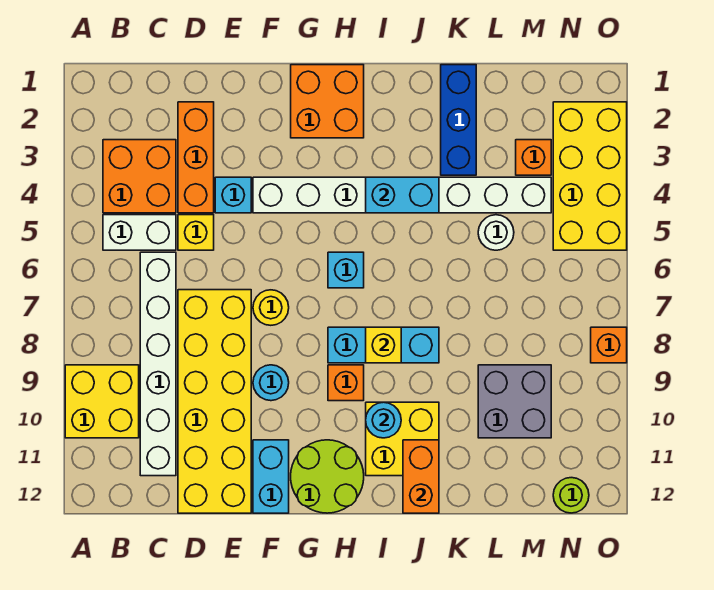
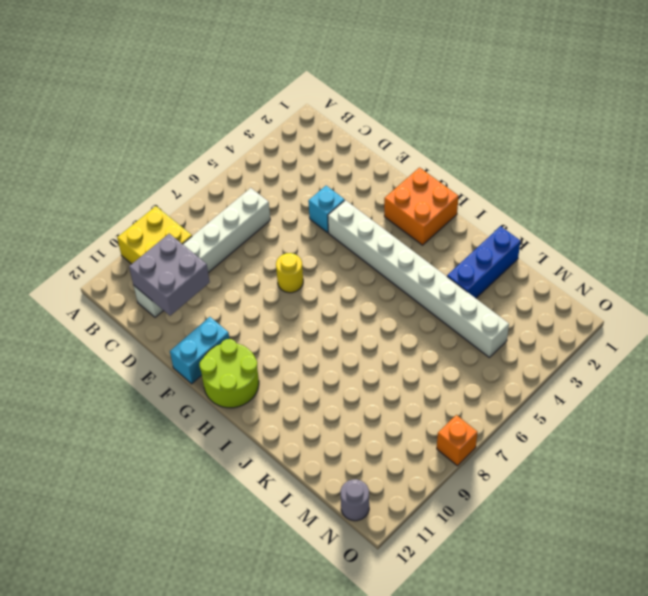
grey 2x2 brick [129,234,210,316] -> grey 2x2 brick moved to [478,365,551,438]
grey 1x1 round brick [341,479,369,521] -> lime 1x1 round brick [553,478,589,513]
none -> orange 2x2 brick [103,140,176,213]
none -> white 1x2 brick [103,215,176,250]
none -> orange 1x3 brick [178,102,214,213]

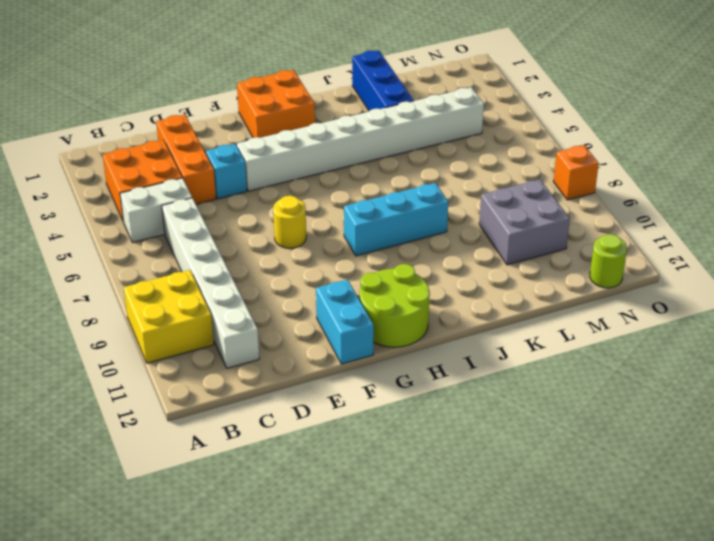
none -> yellow 1x1 brick [178,215,214,250]
none -> yellow 2x6 brick [178,290,251,513]
none -> cyan 1x1 round brick [253,365,289,401]

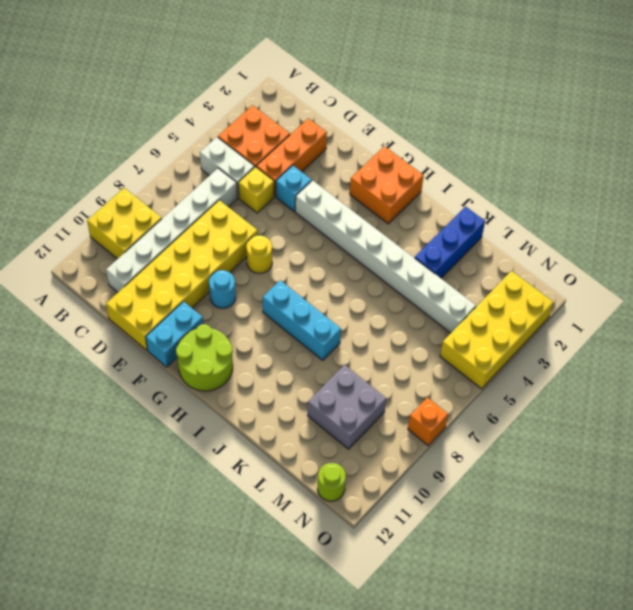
none -> cyan 1x1 brick [328,252,364,288]
none -> orange 1x1 brick [328,365,364,401]
none -> yellow 2x2 brick [366,402,439,476]

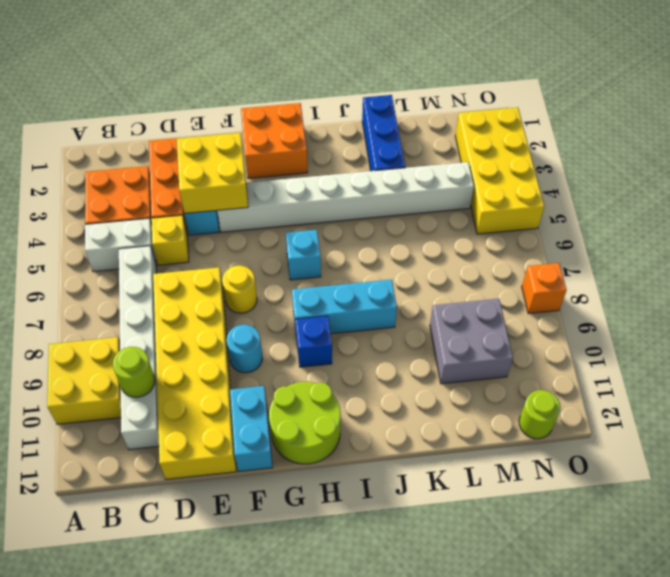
lime 1x1 round brick [113,347,155,397] -> none
yellow 2x2 brick [177,133,248,213] -> yellow 2x2 brick moved to [366,402,439,476]
blue 1x1 brick [295,316,332,367] -> orange 1x1 brick [328,365,364,401]
none -> white 1x1 round brick [478,215,514,250]
none -> orange 1x1 brick [516,140,551,175]
none -> cyan 1x2 brick [366,177,439,213]

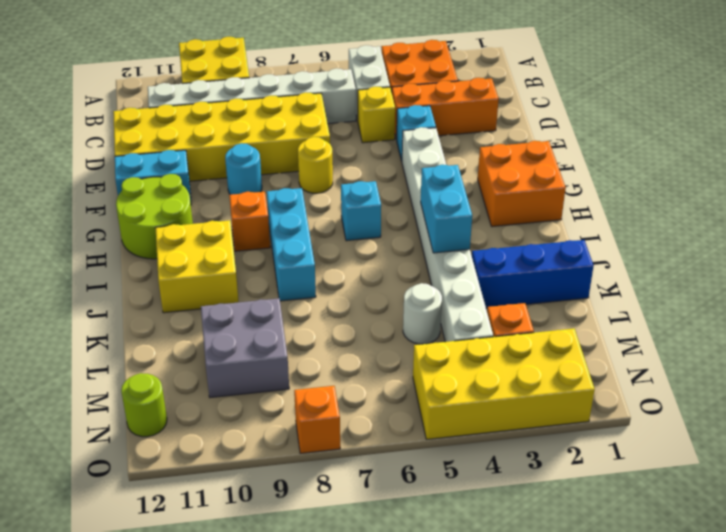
none -> yellow 1x1 brick [366,327,401,363]
none -> cyan 1x1 round brick [366,402,401,438]
none -> orange 1x2 brick [403,440,439,513]

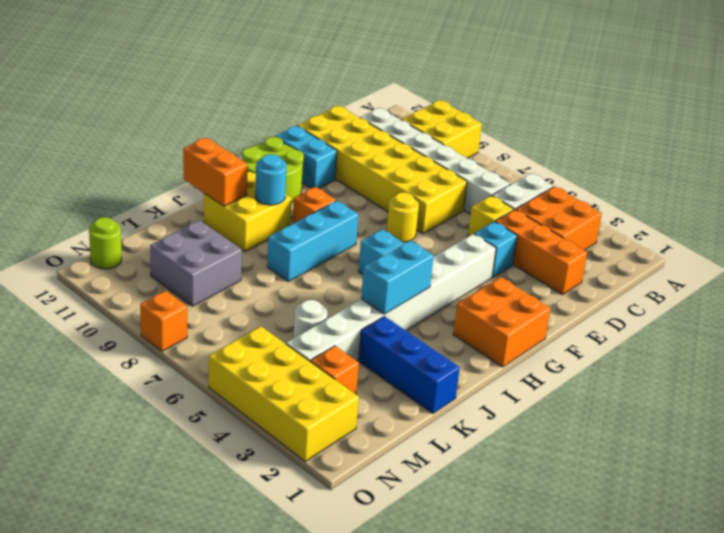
none -> cyan 1x1 round brick [253,365,289,401]
none -> yellow 1x1 brick [366,327,401,363]

